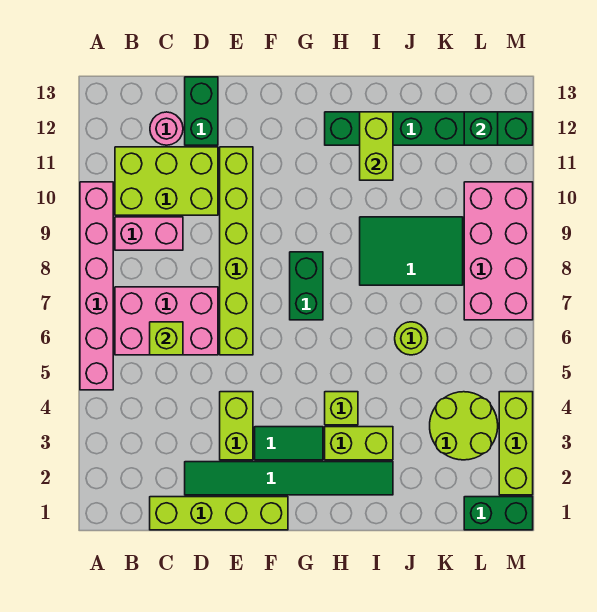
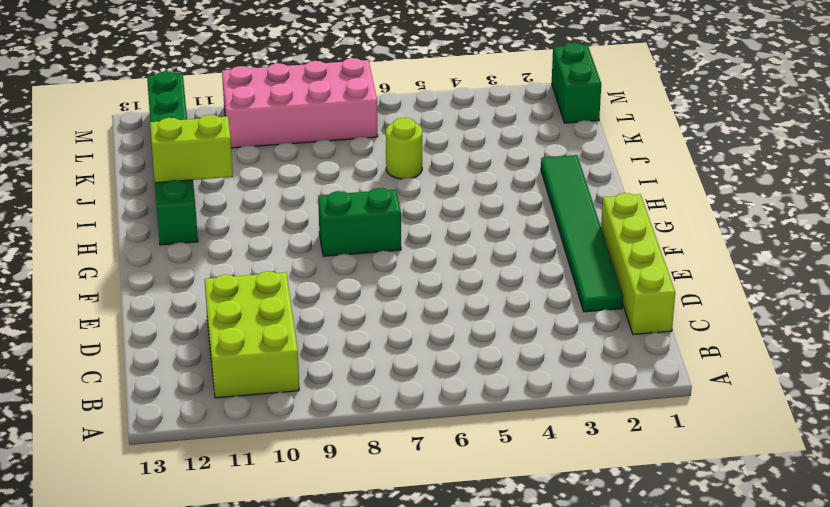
none -> pink 1x6 brick [80,182,113,390]
none -> pink 2x3 brick [115,287,218,355]
none -> pink 1x2 brick [115,217,183,250]

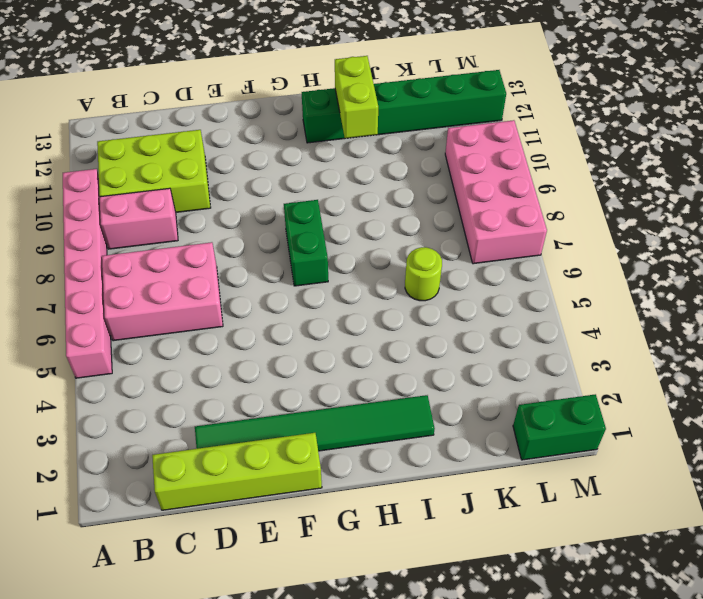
none -> pink 1x1 round brick [150,112,183,145]
none -> green 1x2 brick [185,77,218,145]
none -> lime 1x2 brick [220,392,253,460]

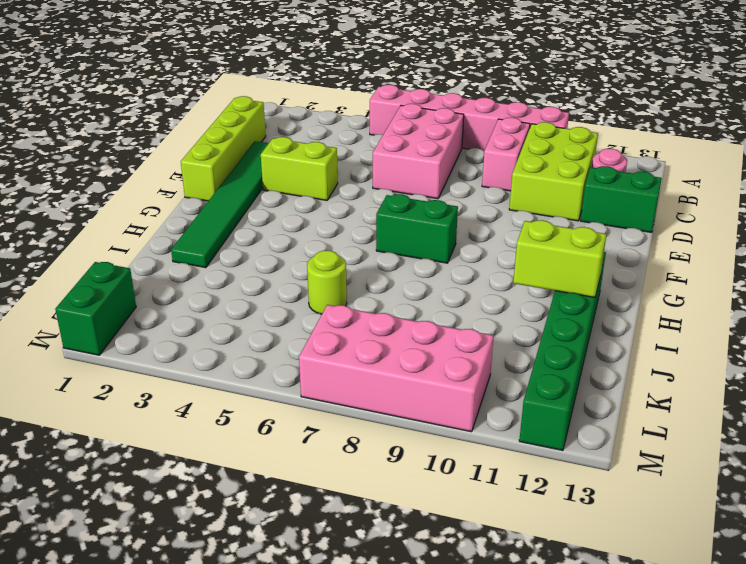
none -> lime 1x6 brick [220,147,253,355]
none -> green 1x2 tile [255,427,323,460]
none -> lime 1x2 brick [325,427,393,460]

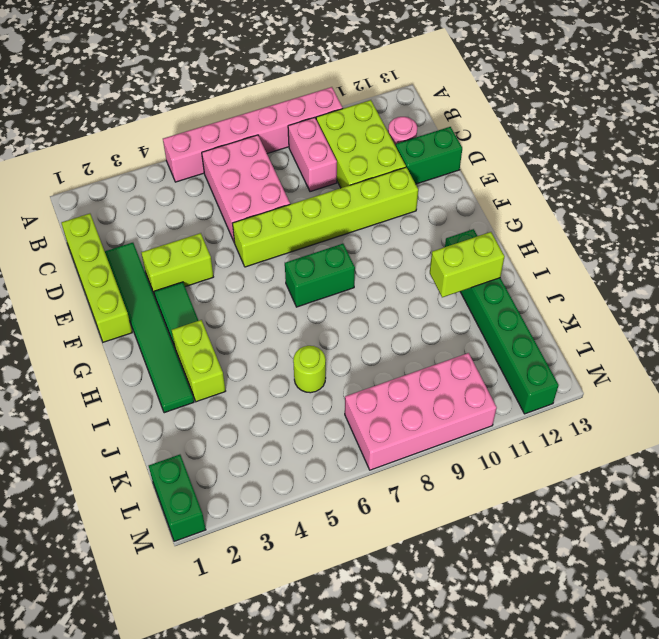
none -> lime 1x1 brick [325,392,358,425]
none -> green 2x3 tile [360,217,463,285]
none -> lime 2x2 round brick [430,392,498,460]

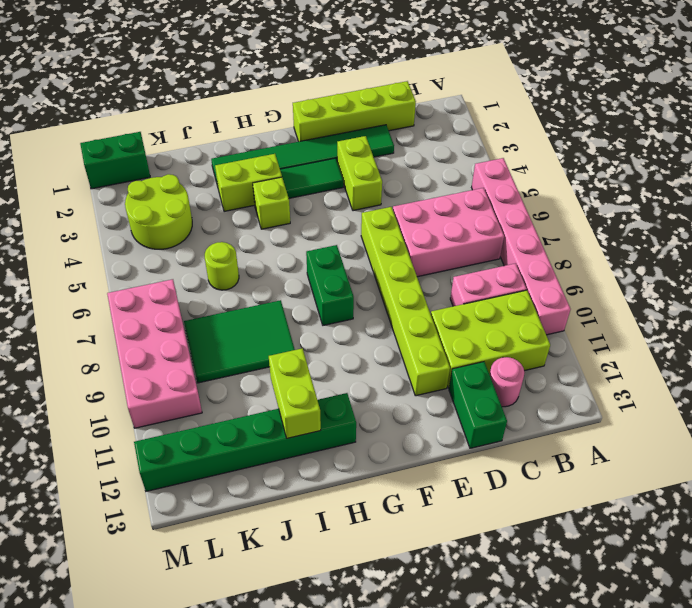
none -> lime 1x3 brick [499,392,533,495]
none -> lime 1x1 brick [150,322,183,355]
none -> green 1x1 brick [464,112,498,145]

